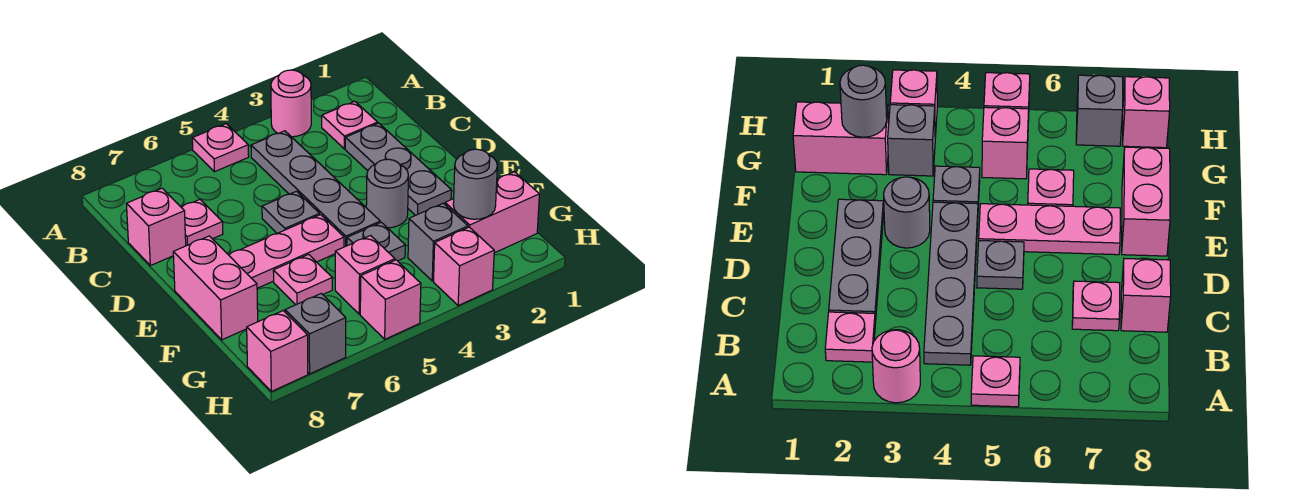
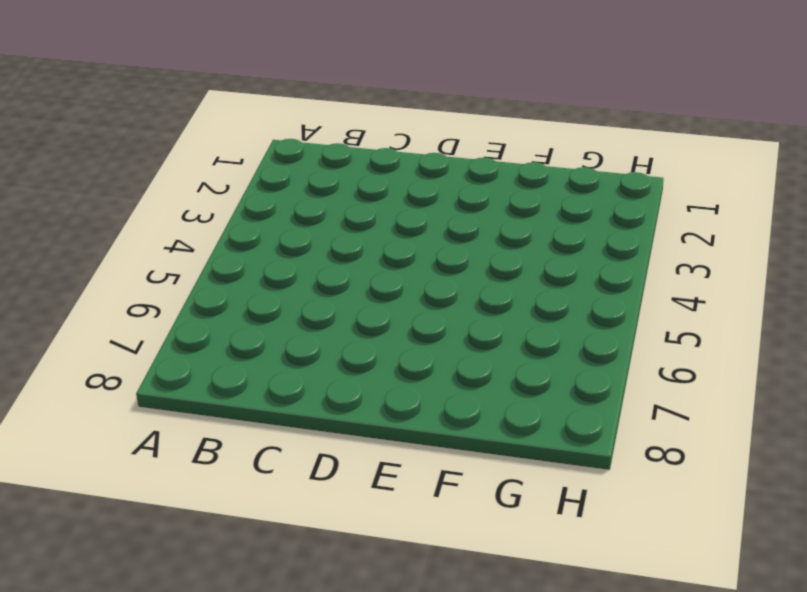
none -> pink 1x1 round brick [271,70,311,137]
none -> pink 1x1 plate [192,124,249,172]
none -> pink 1x1 plate [322,101,378,149]

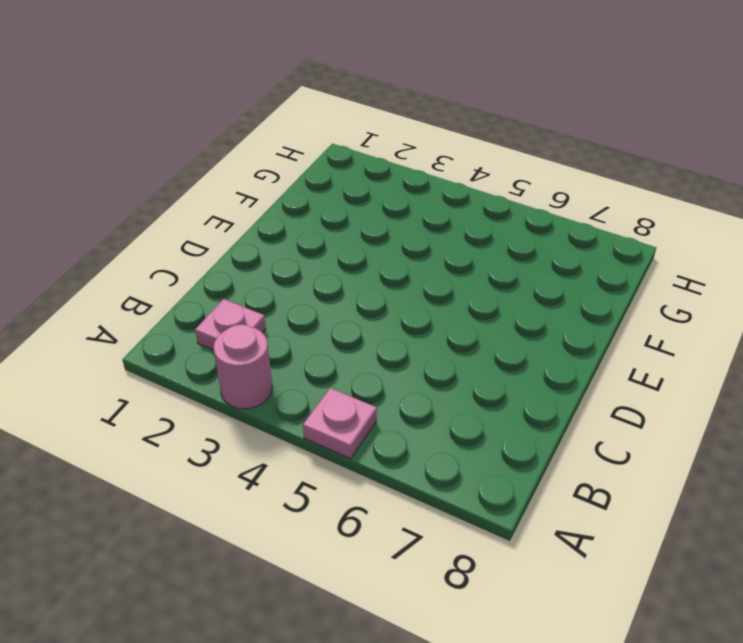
none -> grey 1x4 plate [251,131,380,247]
none -> grey 1x3 plate [345,123,451,215]
none -> pink 1x1 plate [182,200,223,246]

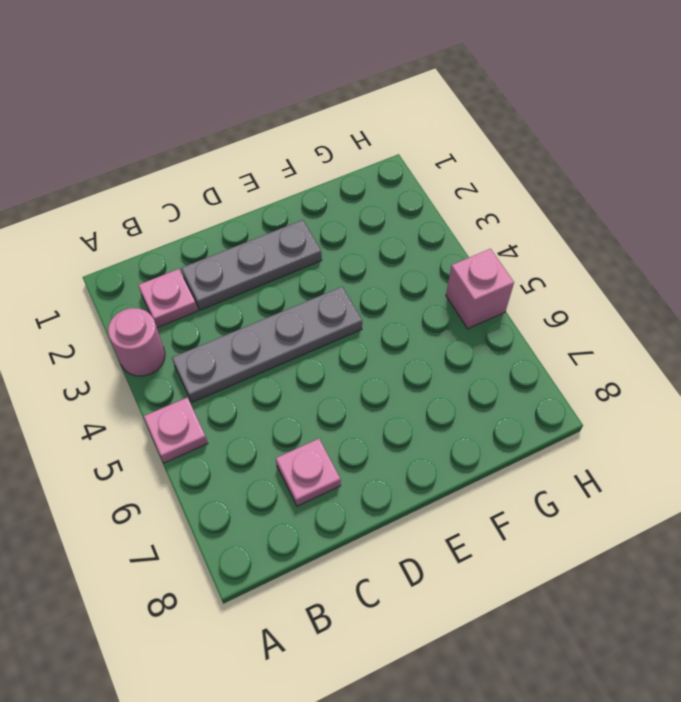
none -> pink 1x1 brick [127,188,186,266]
none -> grey 1x1 plate [262,191,320,233]
none -> grey 1x1 round brick [366,159,408,228]

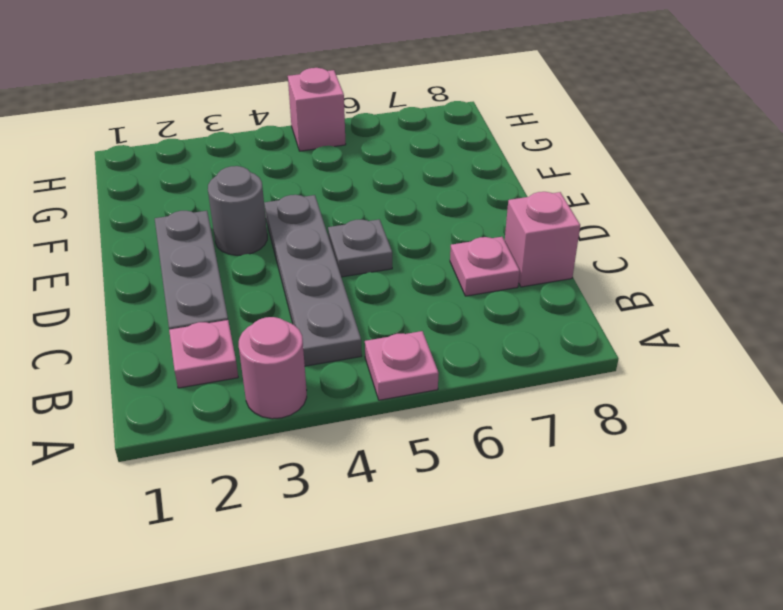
none -> pink 1x3 plate [229,215,344,288]
none -> pink 1x2 brick [173,236,258,340]
none -> grey 1x1 plate [347,222,405,261]

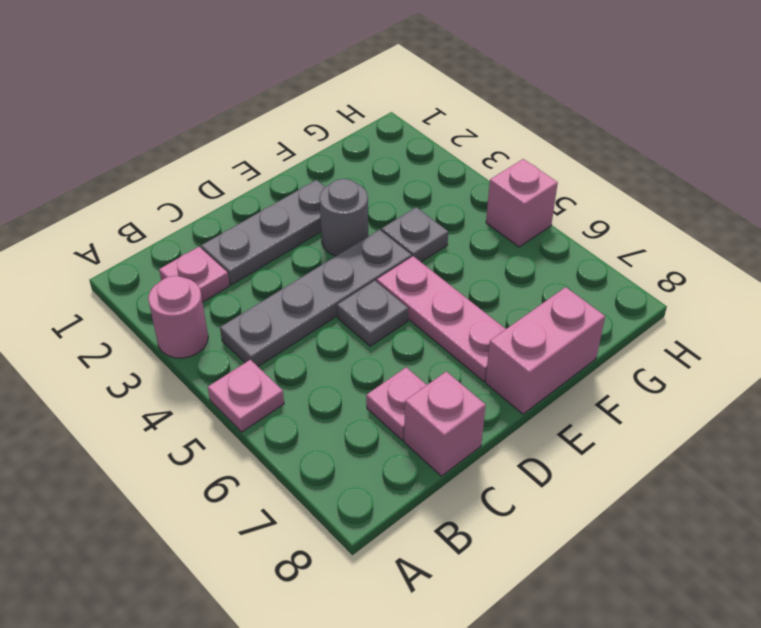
none -> pink 1x1 plate [273,254,332,305]
none -> pink 1x2 brick [445,172,539,253]
none -> grey 1x1 brick [408,203,468,281]

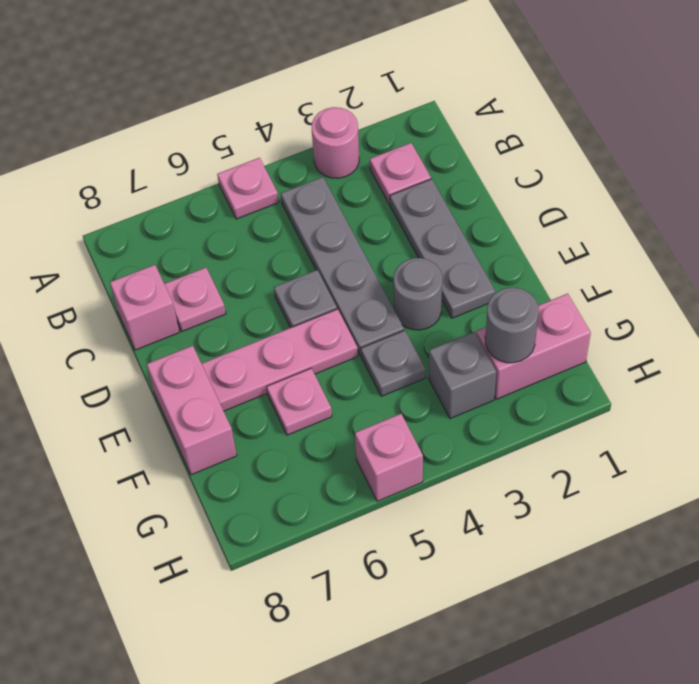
none -> pink 1x1 brick [335,236,395,314]
none -> pink 1x1 brick [434,227,494,306]
none -> grey 1x1 brick [285,294,346,374]

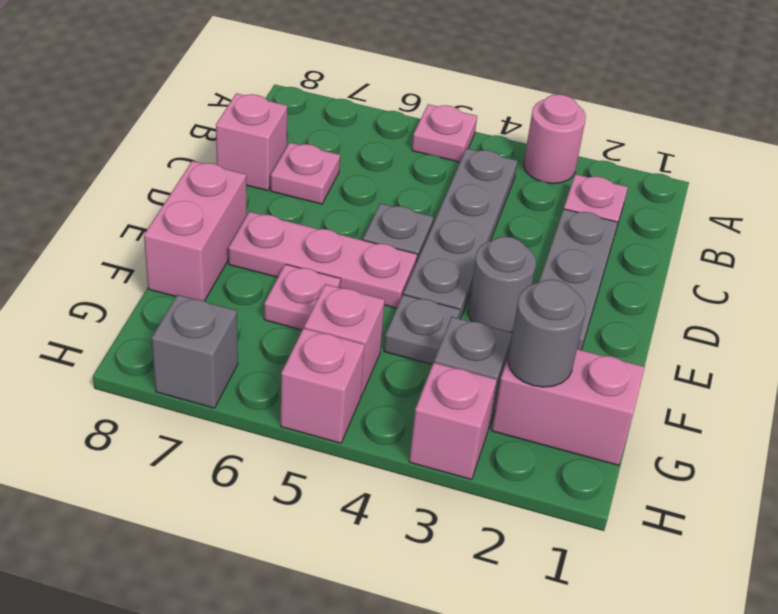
none -> pink 1x1 brick [247,311,308,391]

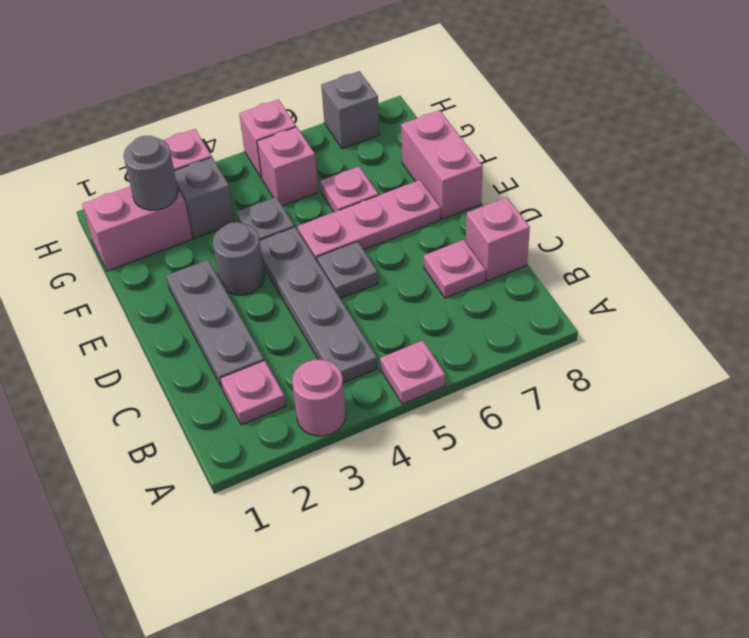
none -> pink 1x1 brick [247,311,308,391]

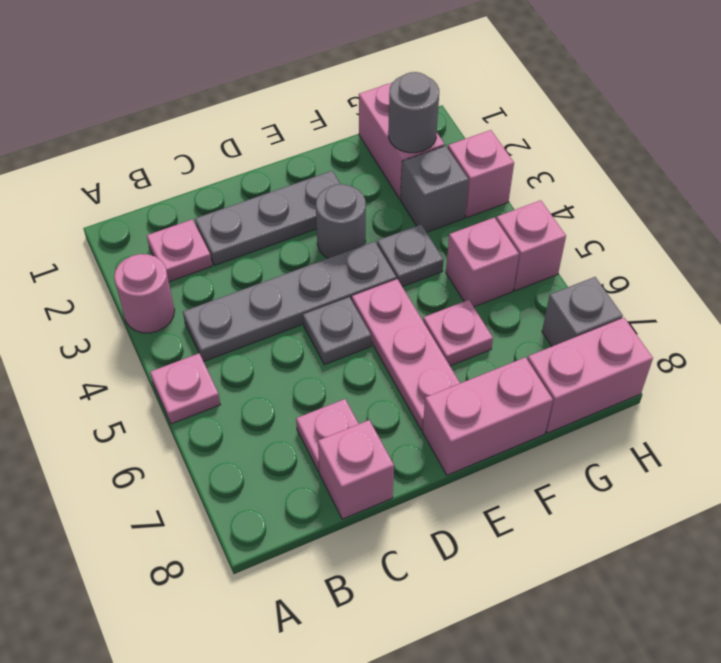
pink 1x2 brick [527,318,653,433] -> pink 1x1 brick [247,311,308,391]

